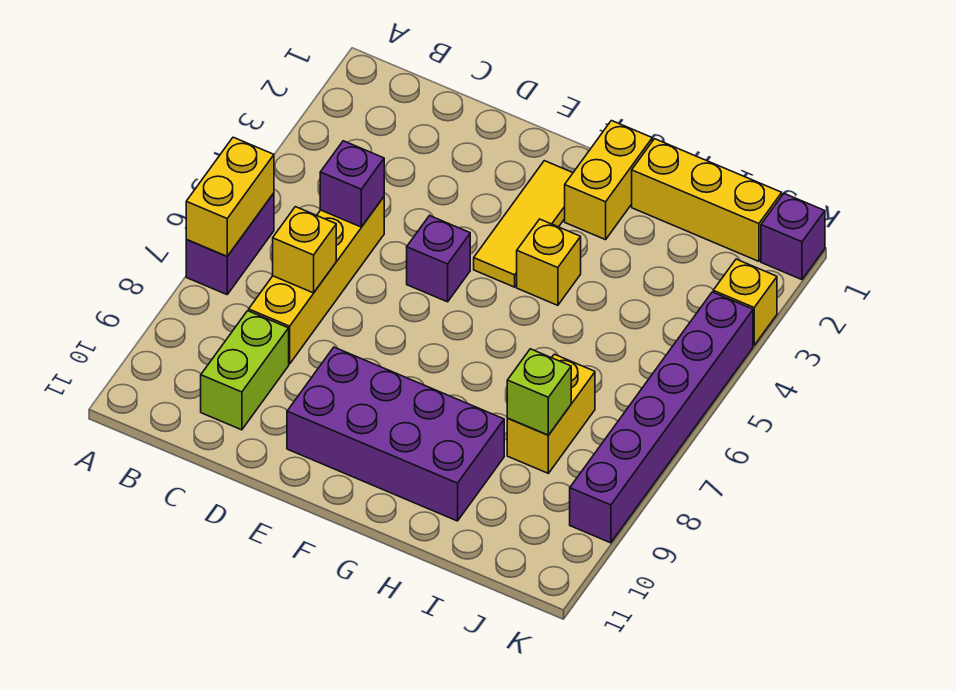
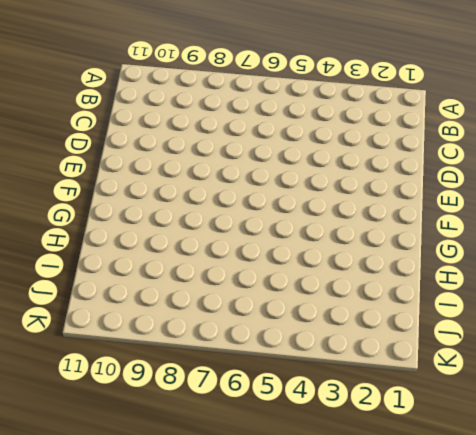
none -> purple 1x2 brick [186,193,274,295]
none -> yellow 1x4 brick [249,197,384,364]
none -> lime 1x2 brick [201,311,289,430]

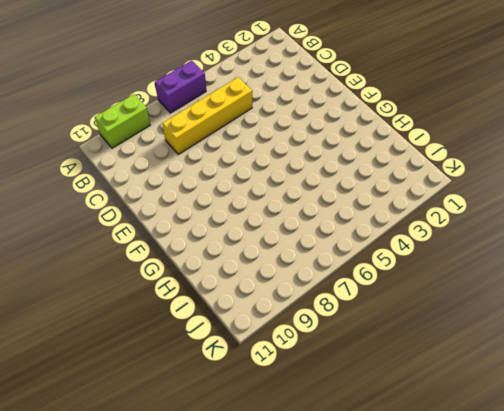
lime 1x2 brick [95,94,150,148] -> lime 1x2 brick moved to [201,311,289,430]
none -> purple 1x1 brick [407,216,470,302]
none -> purple 2x4 brick [287,347,504,521]
none -> yellow 1x3 tile [474,161,573,287]

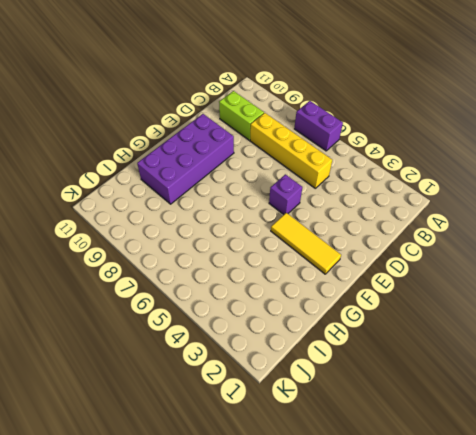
none -> yellow 1x2 brick [565,121,652,240]
none -> yellow 1x1 brick [517,219,581,305]
none -> yellow 1x3 brick [632,139,782,261]

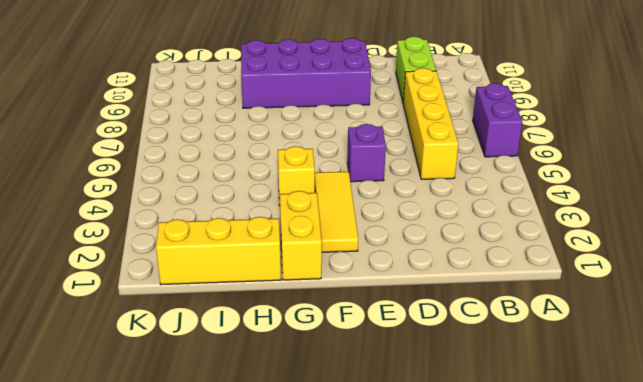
none -> yellow 1x2 brick [507,354,595,473]
none -> purple 1x1 brick [761,194,825,280]
none -> yellow 1x1 brick [713,259,777,345]

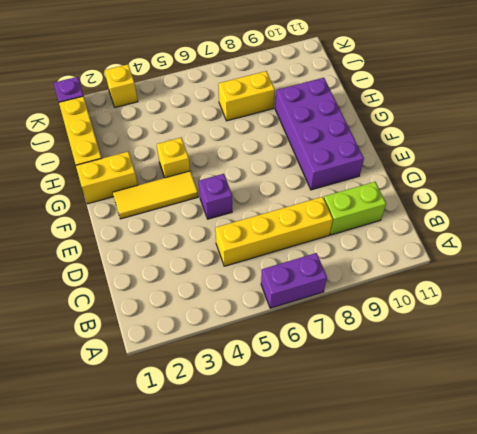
none -> purple 1x6 brick [570,292,753,543]
none -> yellow 1x2 brick [186,137,274,256]
none -> purple 1x1 brick [320,141,384,227]

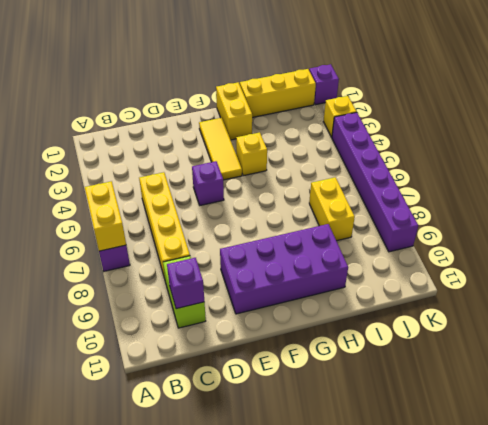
purple 1x1 brick [167,258,204,309] -> purple 1x1 brick moved to [320,141,384,227]
none -> yellow 1x1 brick [273,207,336,293]
none -> lime 1x1 brick [507,349,571,435]

